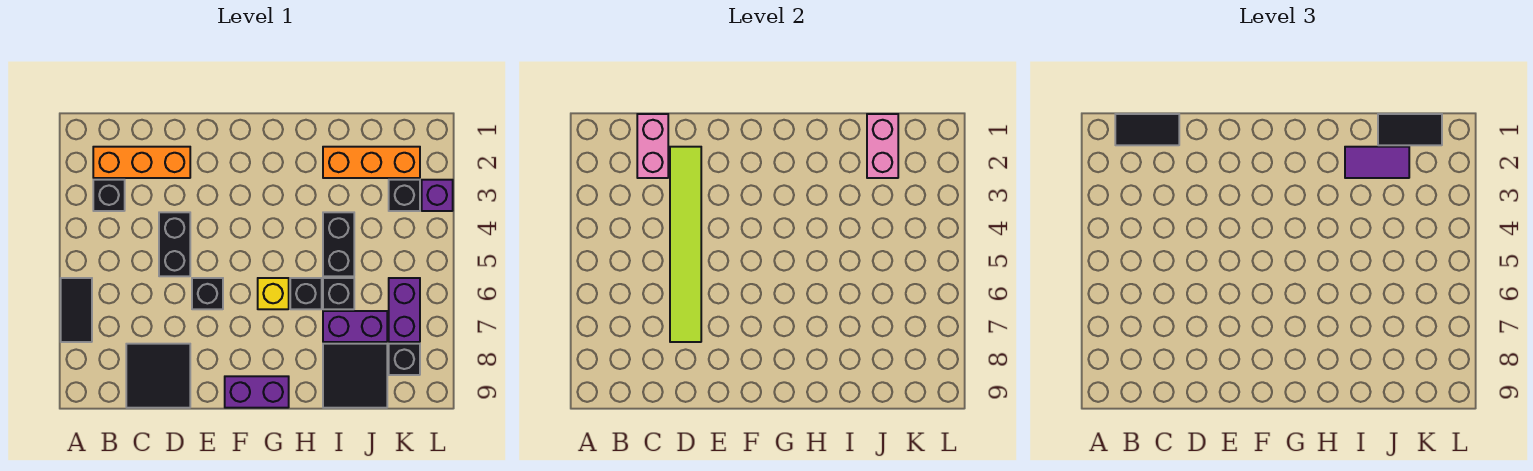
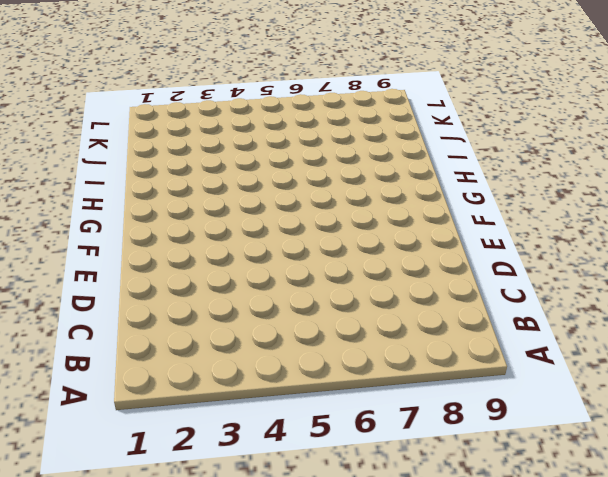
none -> black 1x2 tile [61,278,92,342]
none -> orange 1x3 brick [93,147,190,178]
none -> black 1x1 brick [93,180,125,211]

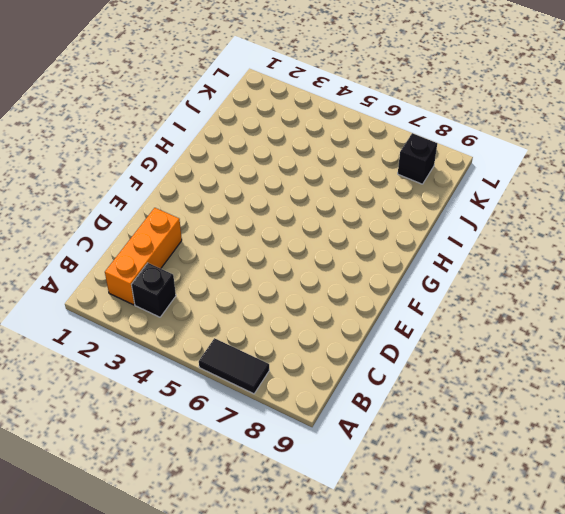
none -> black 2x2 tile [126,344,190,408]
none -> black 1x2 brick [159,212,190,276]
none -> black 1x1 brick [192,278,223,309]

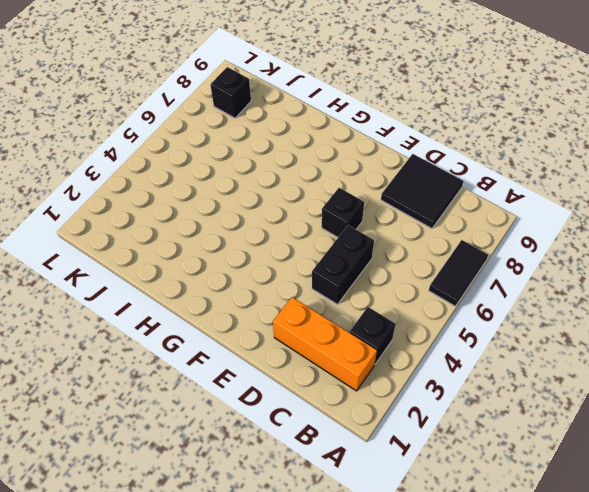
none -> purple 1x2 brick [225,376,289,408]
none -> yellow 1x1 brick [258,278,289,309]
none -> black 1x1 brick [290,278,322,309]

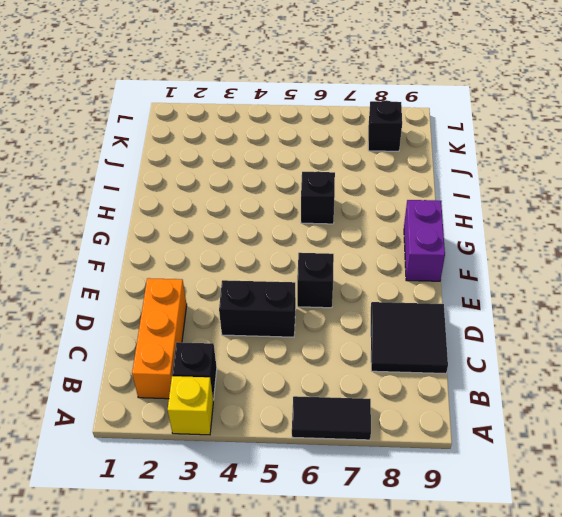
yellow 1x1 brick [168,376,213,435] -> yellow 1x1 brick moved to [258,278,289,309]
none -> orange 1x3 brick [323,147,420,178]
none -> black 1x2 brick [323,212,354,276]
none -> black 1x1 brick [323,278,354,309]

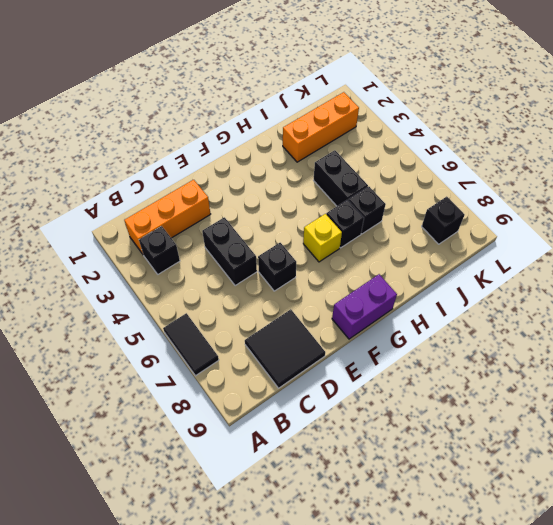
none -> purple 1x2 brick [323,311,387,342]
none -> black 2x2 tile [323,344,387,408]
none -> black 1x1 brick [389,180,420,211]

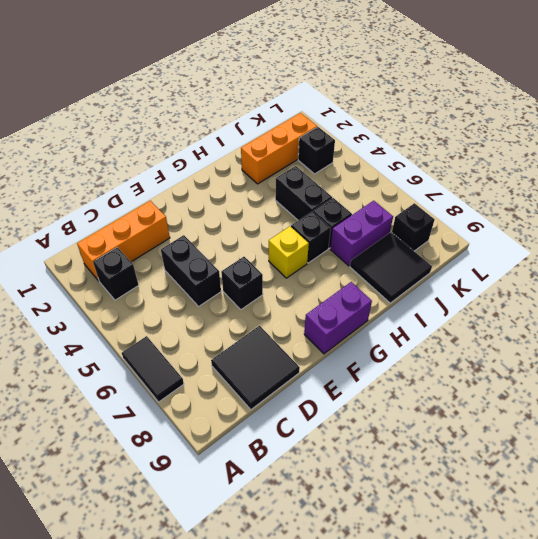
none -> purple 1x2 brick [389,278,420,342]
none -> purple 1x1 brick [422,180,453,211]
none -> pink 1x2 brick [637,114,668,178]

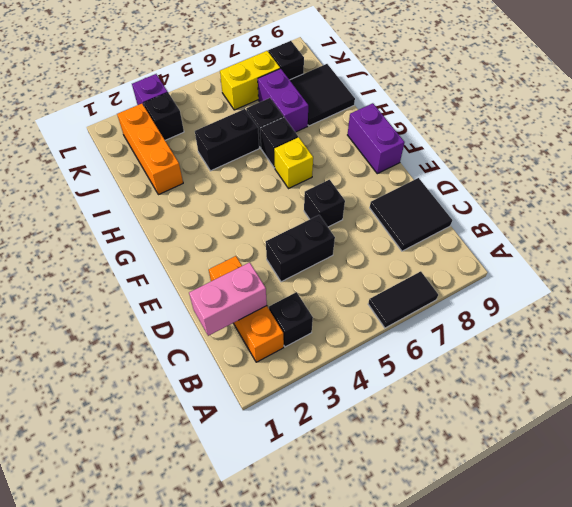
yellow 1x2 brick [220,51,280,110] -> purple 1x2 brick [389,278,420,342]
none -> lime 1x6 tile [670,147,701,342]
none -> pink 1x2 brick [867,114,898,178]
none -> black 1x2 tile [1115,114,1179,145]

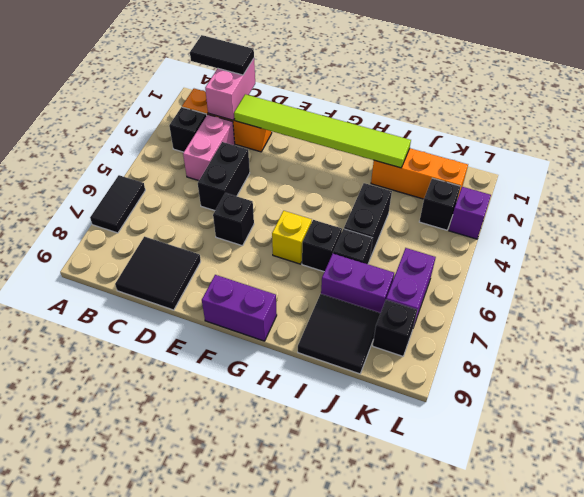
pink 1x2 brick [183,115,235,181] -> pink 1x2 brick moved to [867,114,898,178]
lime 1x6 tile [234,94,411,168] -> lime 1x6 tile turned to [670,147,701,342]
none -> purple 1x2 tile [1345,147,1409,178]
none -> black 1x2 tile [1378,114,1442,145]

